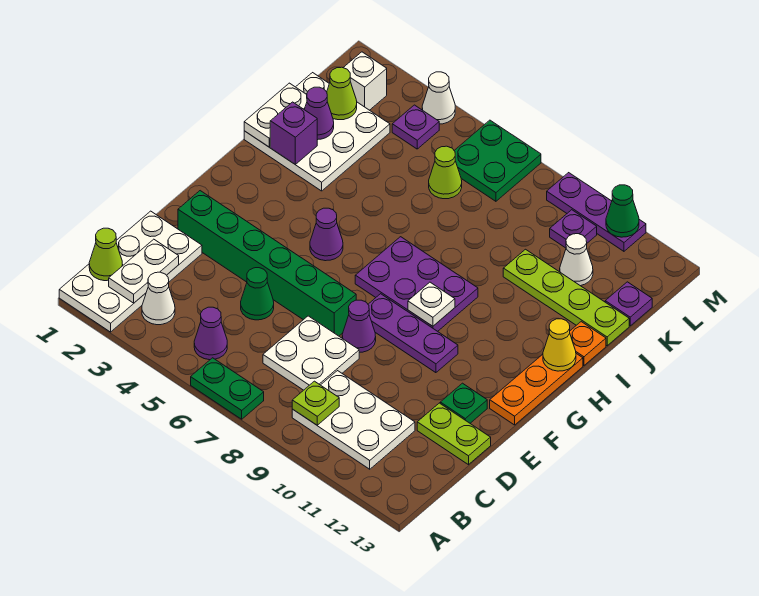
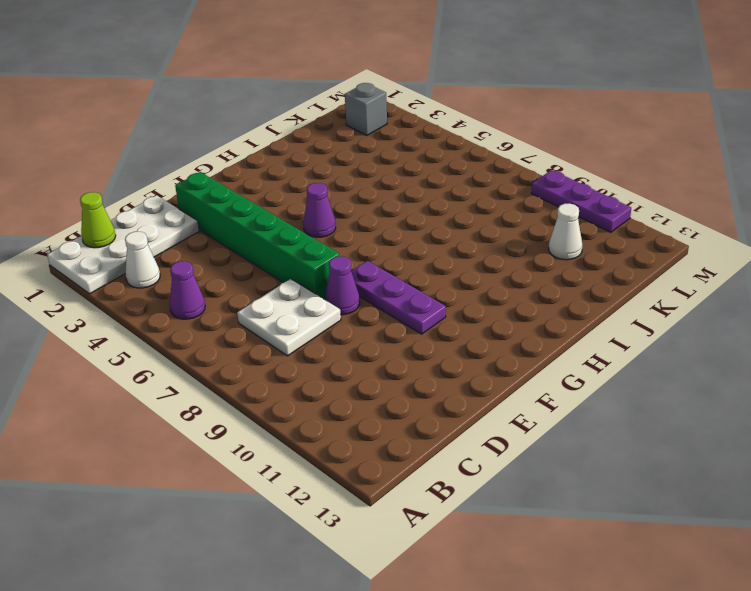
grey 1x1 brick [345,83,387,135] -> white 1x1 brick [343,52,387,110]
none -> green 1x2 plate [191,358,264,419]
none -> white 2x3 plate [292,371,415,469]
none -> green 1x1 cone [241,268,274,320]
none -> lime 1x2 plate [417,403,491,465]

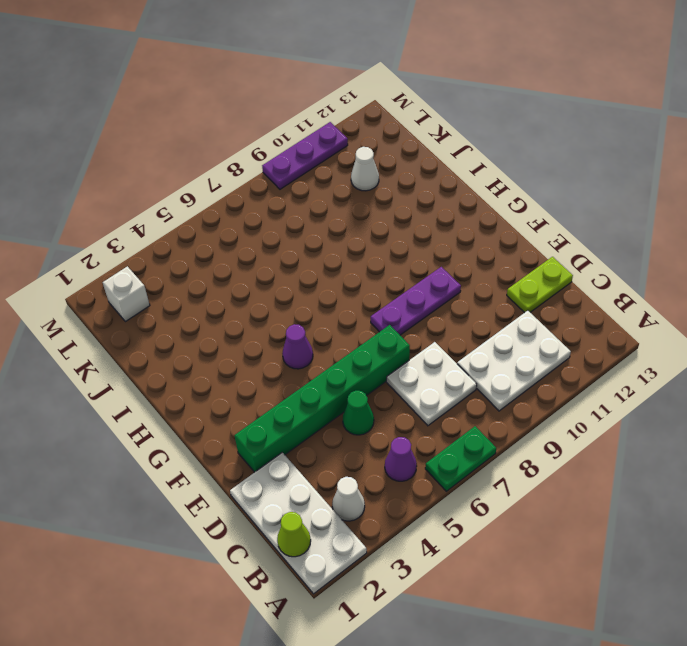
none -> purple 1x1 cone [342,300,376,352]
none -> green 1x1 plate [440,383,487,423]
none -> orange 1x3 plate [490,354,583,425]
none -> purple 2x3 plate [355,237,478,331]

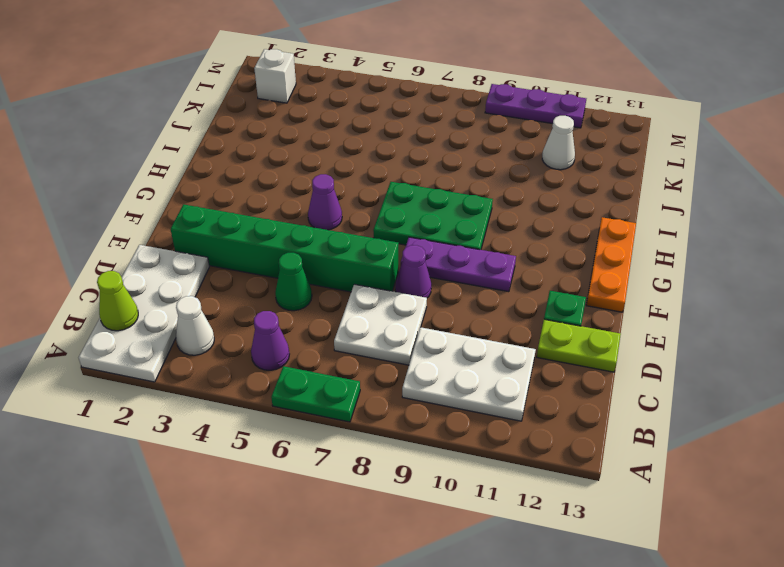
green 2x3 plate [373,182,493,250] -> purple 2x3 plate [355,237,478,331]
none -> white 3x3 plate [244,73,390,191]
none -> orange 1x1 plate [570,322,606,365]
none -> lime 1x4 plate [503,249,629,346]
none -> lime 1x1 cone [429,146,462,199]

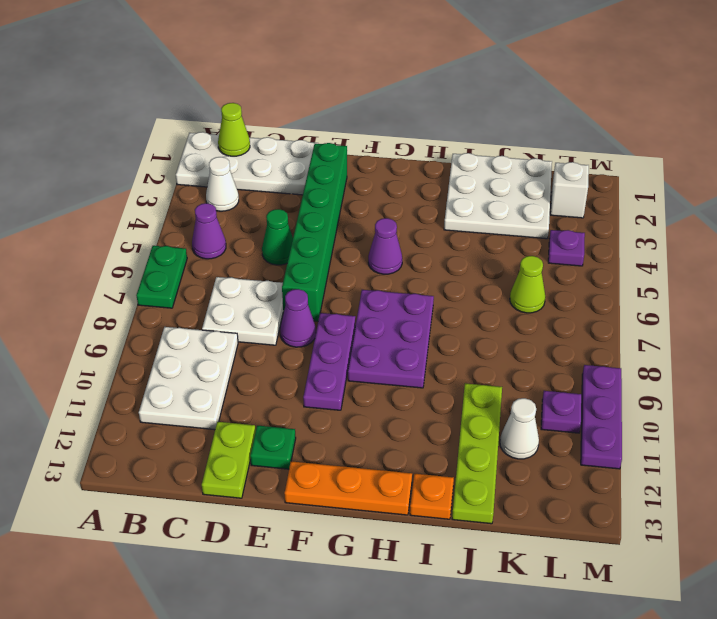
none -> purple 1x1 plate [605,282,652,326]
none -> green 2x2 plate [454,120,541,201]
none -> white 1x1 cone [422,72,455,124]
none -> white 1x2 plate [109,239,179,303]

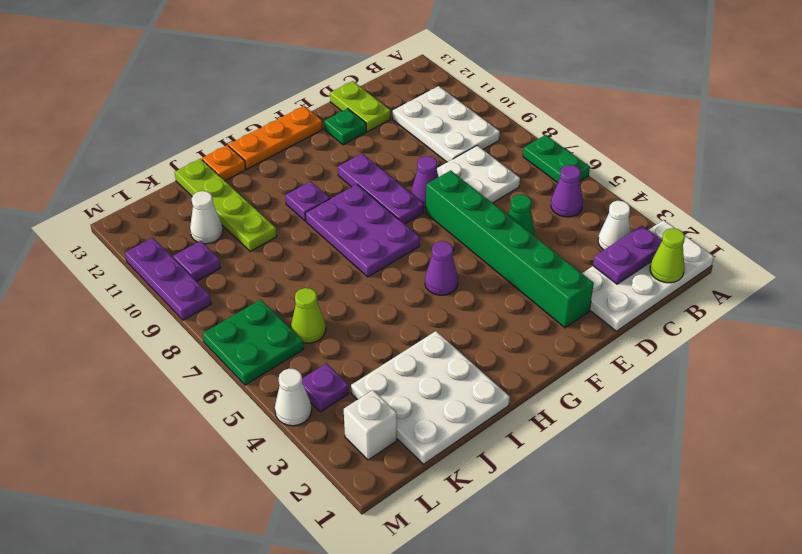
purple 1x2 plate [593,226,662,284] -> white 1x2 plate [109,239,179,303]
purple 1x1 plate [285,181,330,221] -> purple 1x1 plate moved to [605,282,652,326]
none -> lime 1x1 plate [292,381,339,425]
none -> white 1x1 plate [408,282,455,326]
none -> yellow 1x1 cone [543,319,576,371]
none -> white 1x2 plate [244,83,307,147]

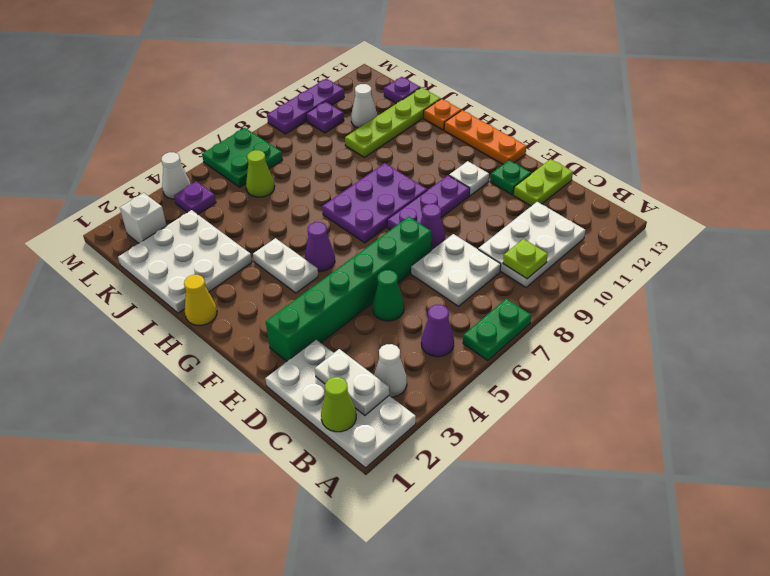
white 1x1 plate [449,161,489,196] -> white 1x1 plate moved to [408,282,455,326]
white 1x2 plate [253,238,318,293] -> white 1x2 plate moved to [244,83,307,147]
yellow 1x1 cone [184,275,217,325] -> yellow 1x1 cone moved to [543,319,576,371]
none -> purple 1x1 brick [270,102,317,164]
none -> purple 1x1 cone [304,87,334,140]
none -> lime 1x1 cone [327,67,357,120]
none -> green 1x1 cone [606,185,639,237]

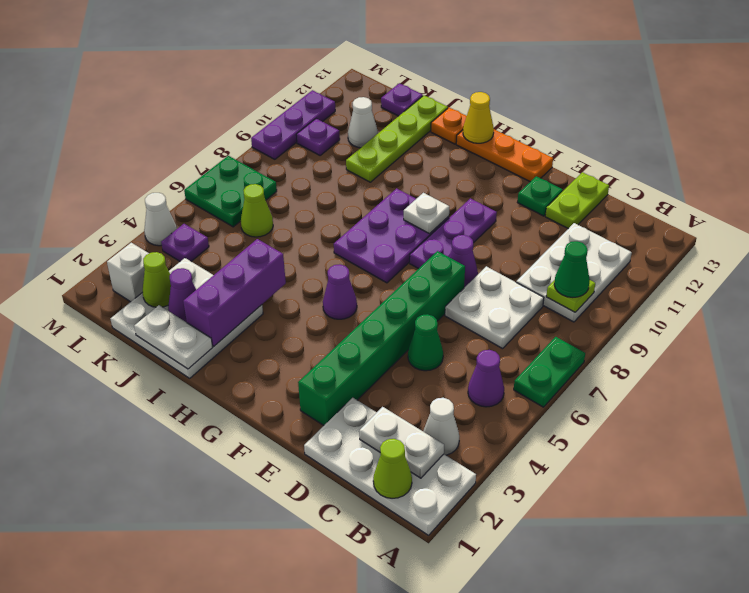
green 1x1 cone [554,241,590,297] -> green 1x1 cone moved to [606,185,639,237]
purple 1x3 brick [183,239,286,346] -> purple 1x1 brick [270,102,317,164]

